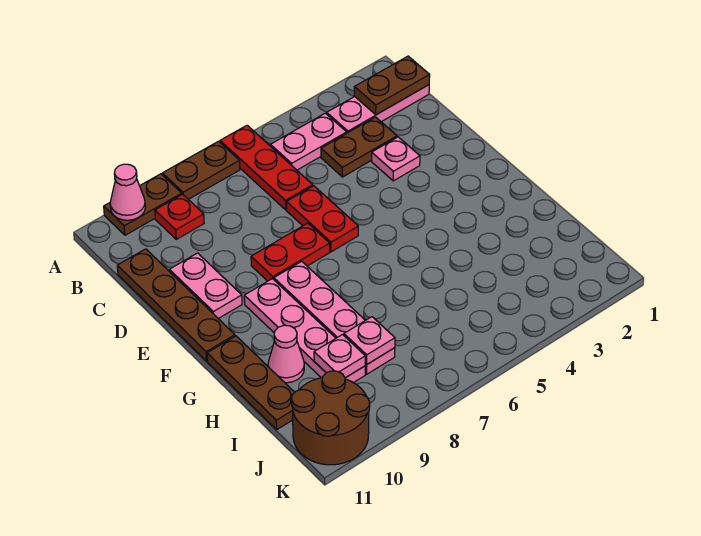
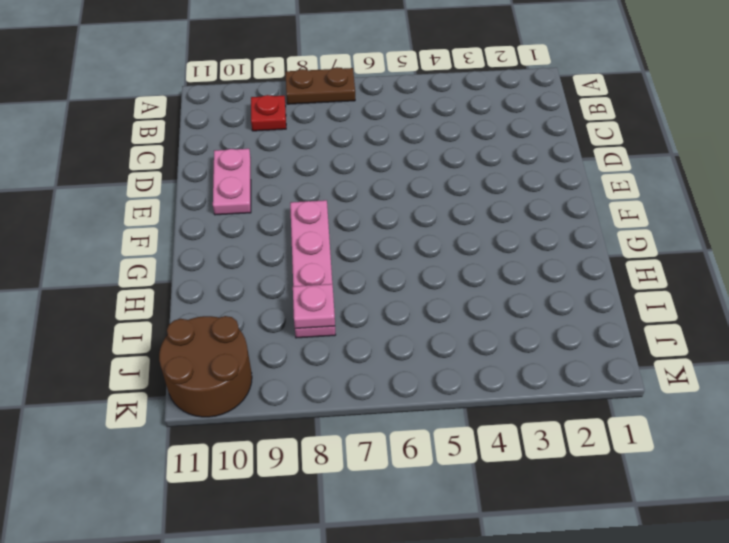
none -> red 1x3 plate [220,126,313,210]
none -> brown 1x2 plate [104,174,182,235]
none -> pink 1x3 plate [327,85,429,133]

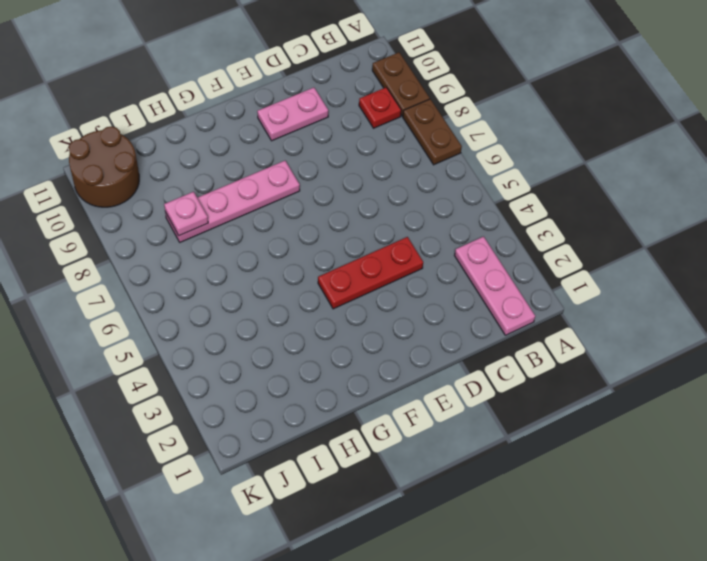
red 1x3 plate [318,237,423,309] -> red 1x3 plate moved to [220,126,313,210]
none -> pink 1x2 plate [271,113,347,170]
none -> brown 1x2 plate [321,117,397,177]
none -> brown 1x4 plate [117,249,235,361]

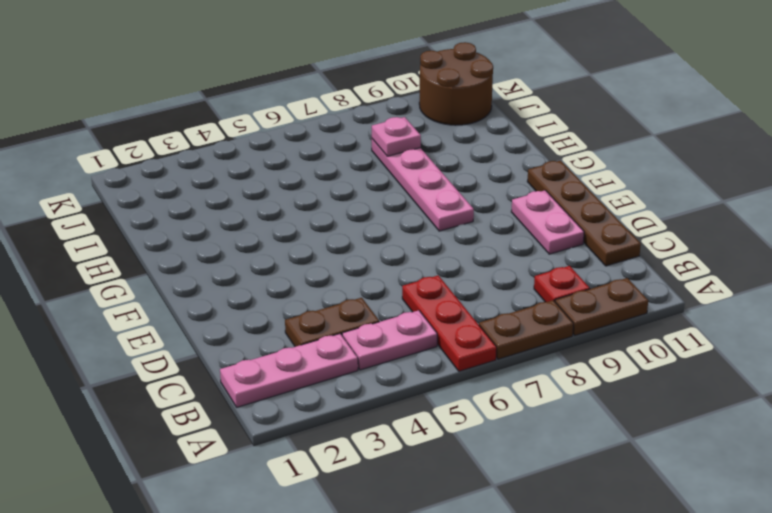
none -> pink 1x1 plate [372,137,420,181]
none -> red 1x2 plate [287,186,358,252]
none -> red 1x2 plate [251,223,330,281]

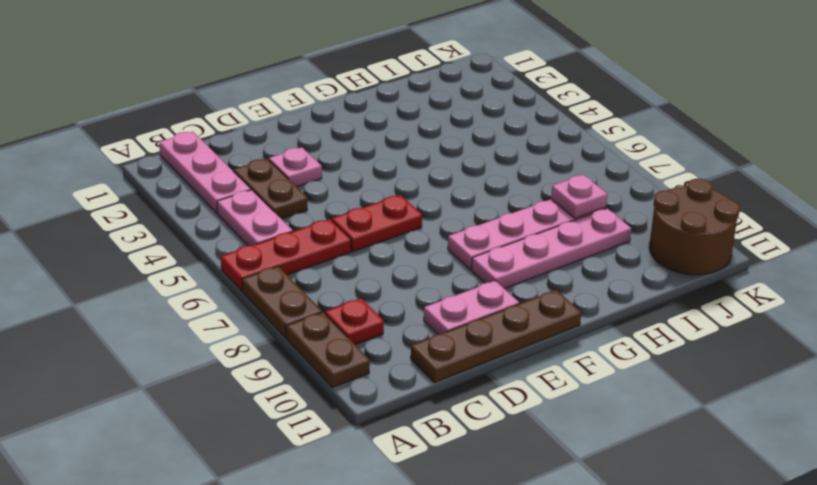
none -> red 1x2 plate [251,223,330,281]
none -> brown 1x3 plate [207,336,295,429]
none -> pink 1x1 cone [268,325,304,383]

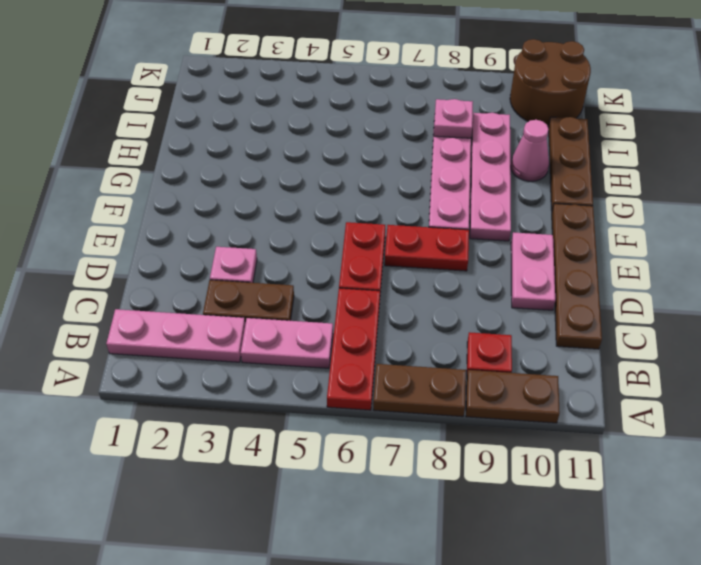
none -> pink 1x1 cone [110,164,145,220]
none -> brown 1x2 plate [354,56,430,115]
none -> pink 1x1 plate [314,335,365,378]

